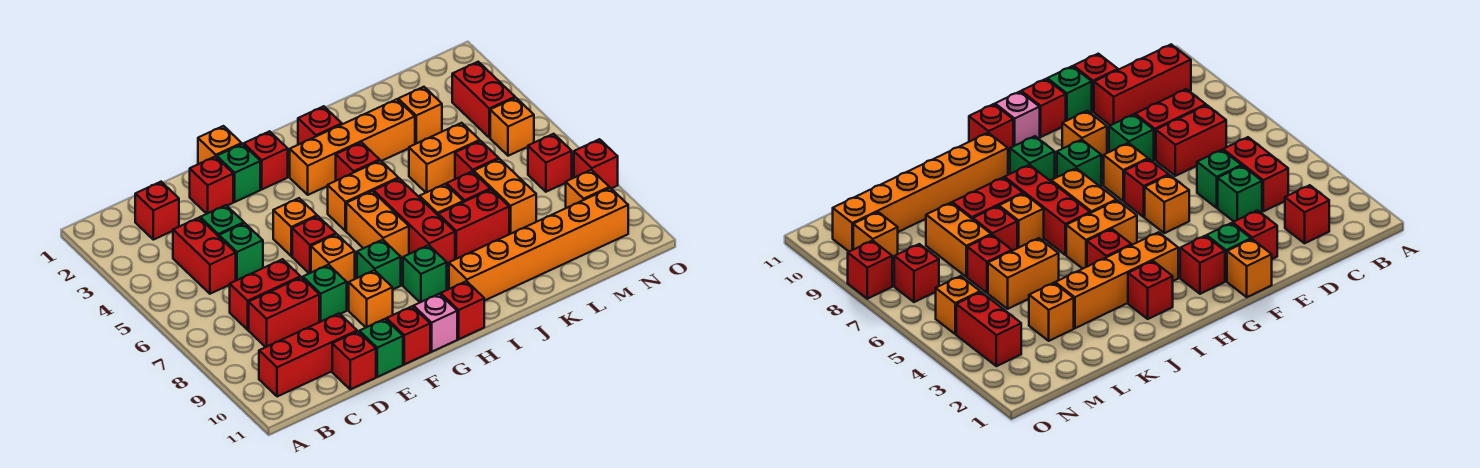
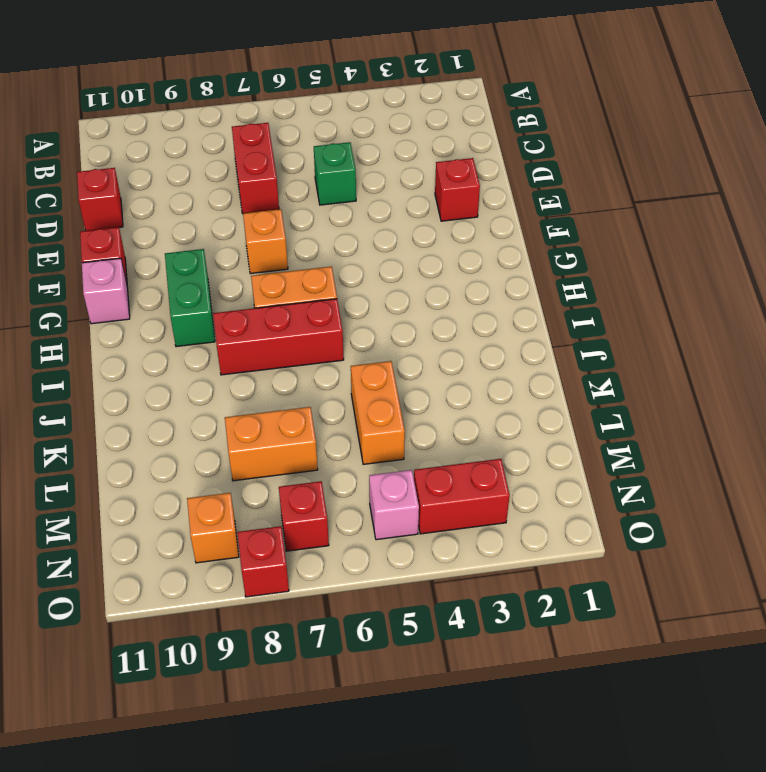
green 1x2 brick [165,249,215,347] -> green 1x1 brick [403,245,447,302]
pink 1x1 brick [369,470,419,540] -> orange 1x1 brick [490,98,534,156]
none -> red 1x3 brick [259,314,357,397]
none -> red 1x1 brick [135,182,179,240]
none -> red 1x2 brick [173,218,236,294]
none -> red 1x2 brick [249,277,319,347]

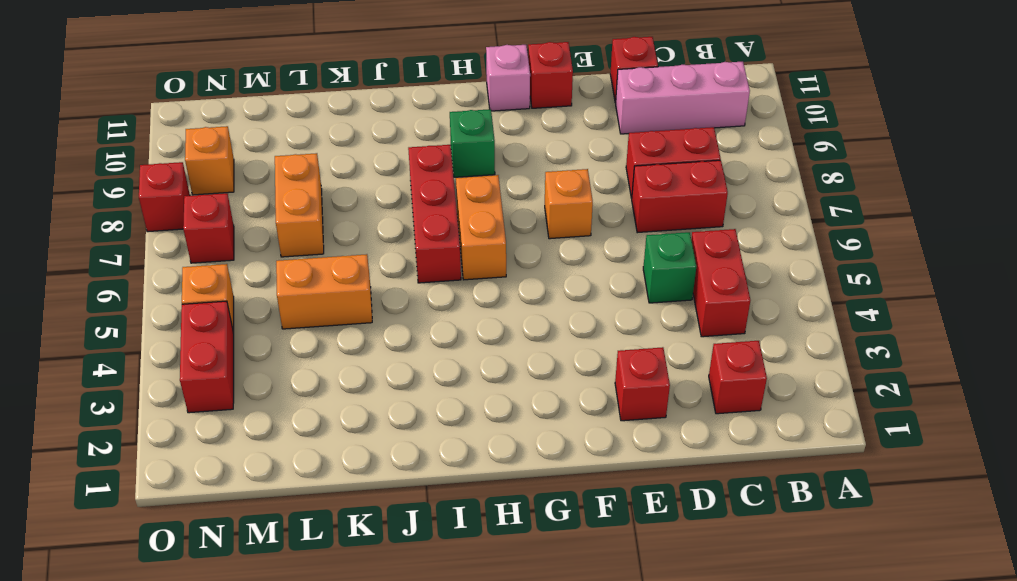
pink 1x3 brick [616,62,750,134] -> red 1x3 brick [259,314,357,397]
none -> green 1x1 brick [200,205,244,236]
none -> green 1x1 brick [303,265,347,322]
none -> green 1x1 brick [359,319,403,377]
none -> orange 1x1 brick [198,126,242,164]

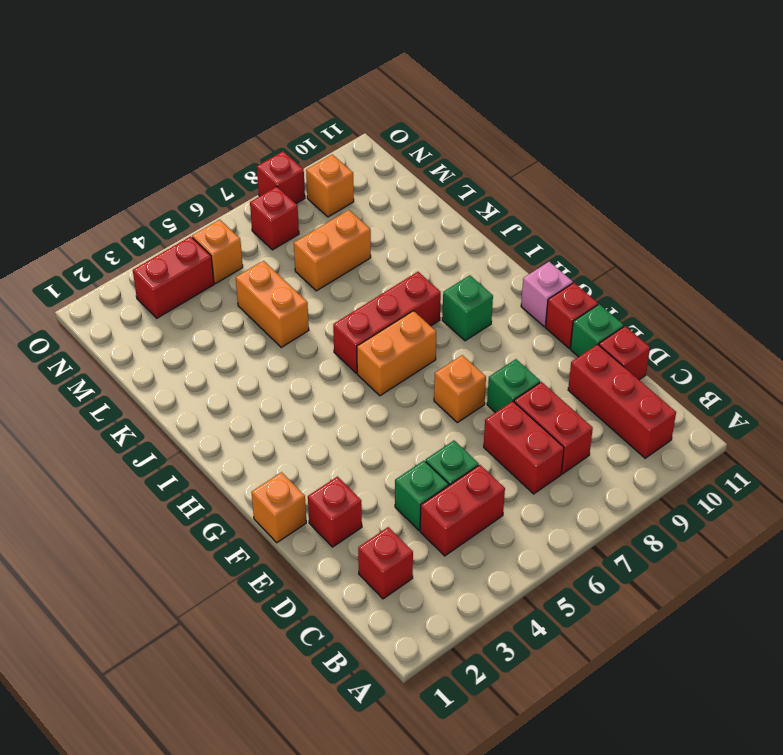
none -> green 1x1 brick [217,144,260,202]
none -> orange 1x1 brick [273,198,317,256]
none -> red 1x1 brick [292,216,336,273]
none -> orange 1x1 brick [349,270,393,327]

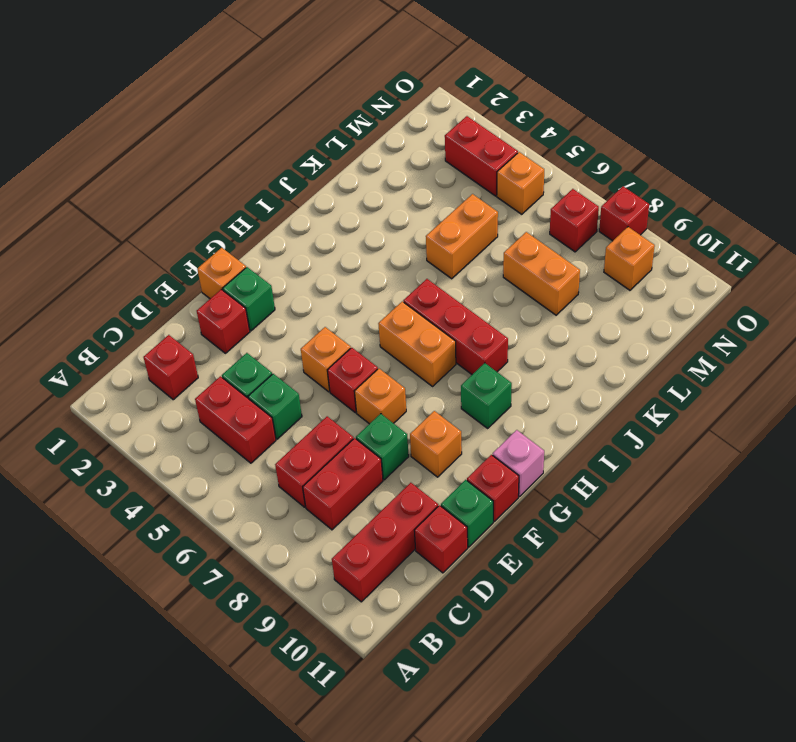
none -> red 1x1 brick [244,131,288,189]
none -> green 1x1 brick [357,240,401,289]
none -> orange 1x4 brick [290,99,415,195]
none -> orange 1x2 brick [328,160,398,231]

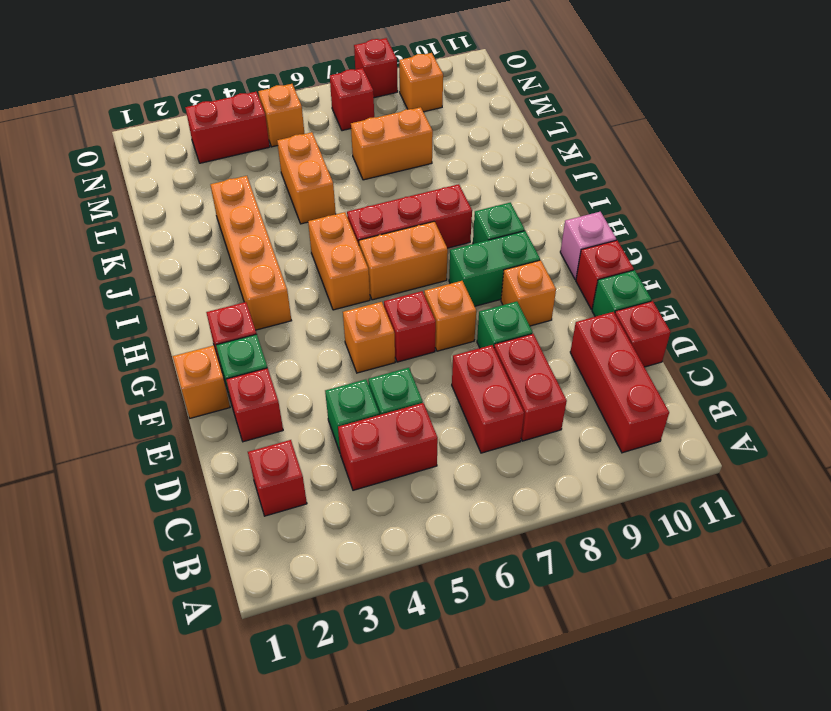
green 1x2 brick [449,231,540,306] -> green 1x1 brick [357,240,401,289]
none -> red 1x1 brick [440,281,484,339]
none -> red 1x1 brick [298,106,342,145]
none -> red 1x1 brick [336,142,380,181]
none -> orange 1x6 brick [449,188,628,301]

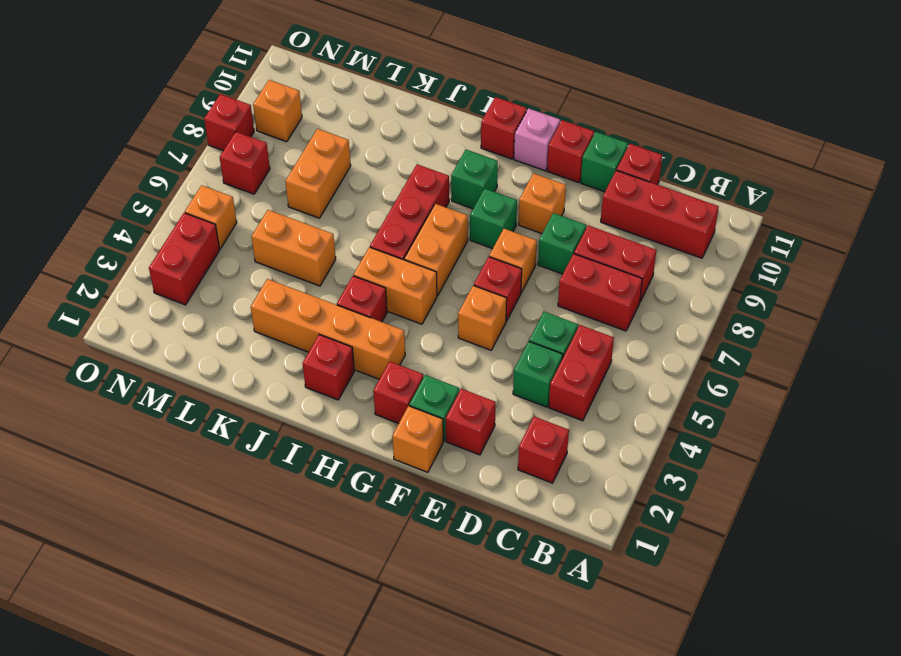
none -> orange 1x6 brick [449,188,628,301]
none -> orange 1x1 brick [419,184,463,215]
none -> red 1x2 brick [438,190,509,259]
none -> red 1x1 brick [446,171,490,202]

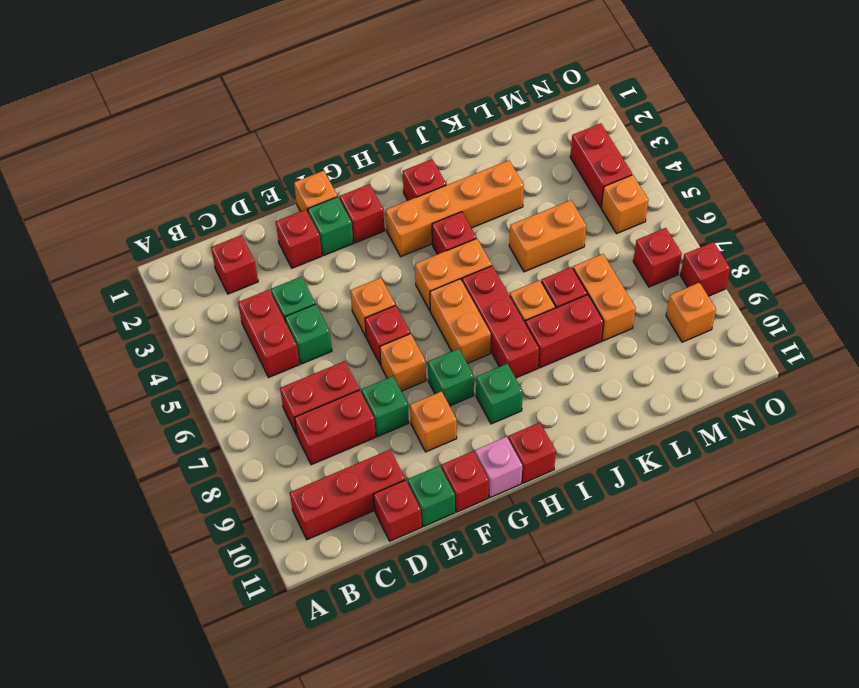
none -> orange 1x6 brick [449,188,628,301]
none -> orange 1x1 brick [398,87,442,144]
none -> red 1x1 brick [455,141,499,179]

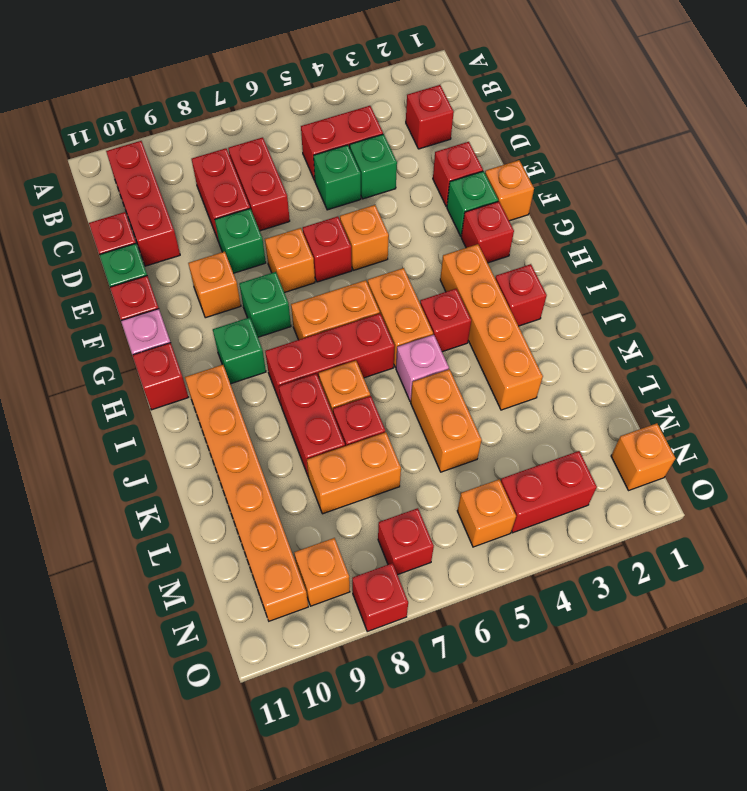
pink 1x1 brick [396,335,449,401] -> none
orange 1x1 brick [611,423,676,490] -> orange 1x1 brick moved to [398,87,442,144]
none -> red 1x1 brick [455,141,499,179]

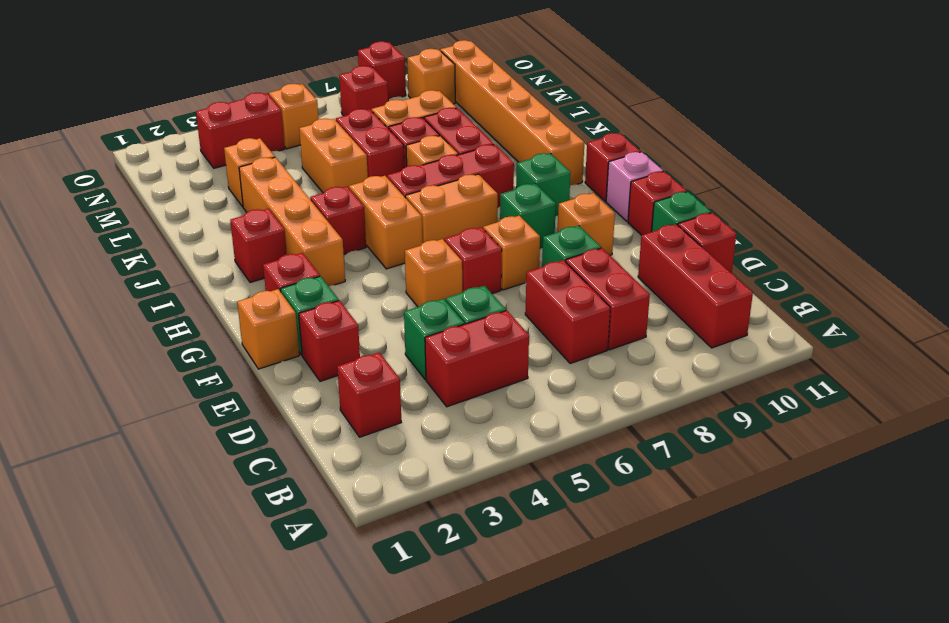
red 1x2 brick [336,109,404,177] -> red 1x1 brick [455,141,499,179]

